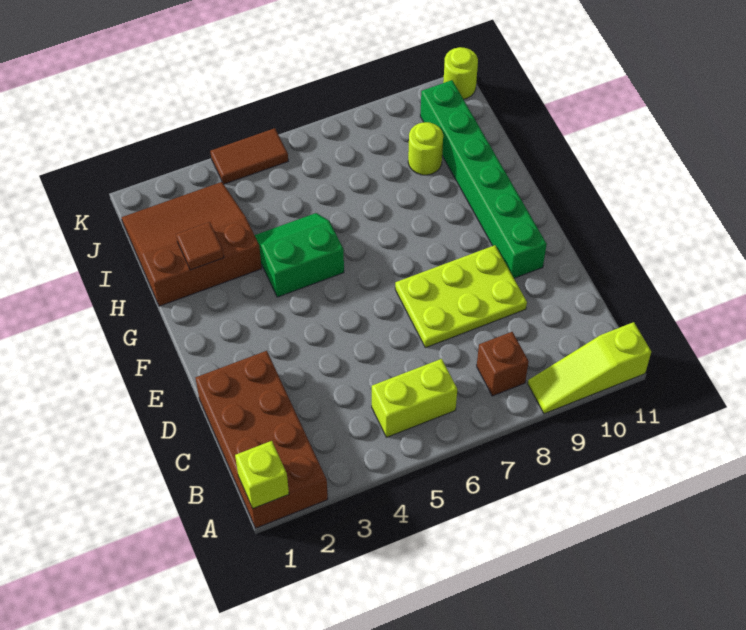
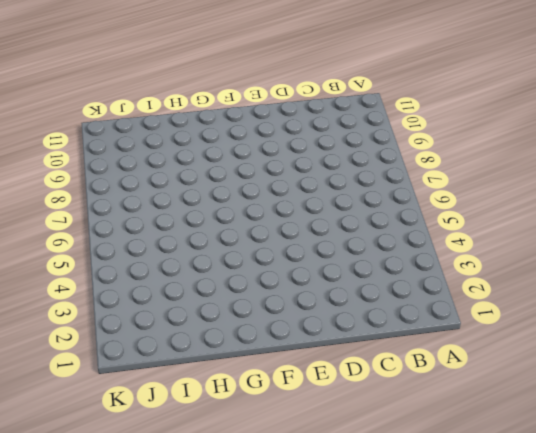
none -> brown 2x4 brick [196,351,328,528]
none -> lime 1x3 slope [528,322,651,414]
none -> lime 1x2 brick [372,359,457,437]

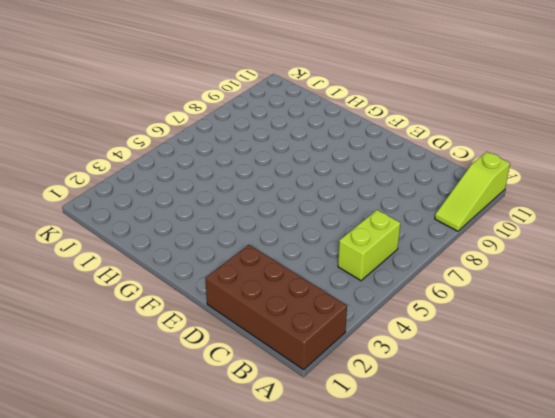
none -> brown 1x1 brick [477,332,529,396]
none -> lime 2x3 plate [395,245,527,348]
none -> green 1x6 brick [420,80,547,278]

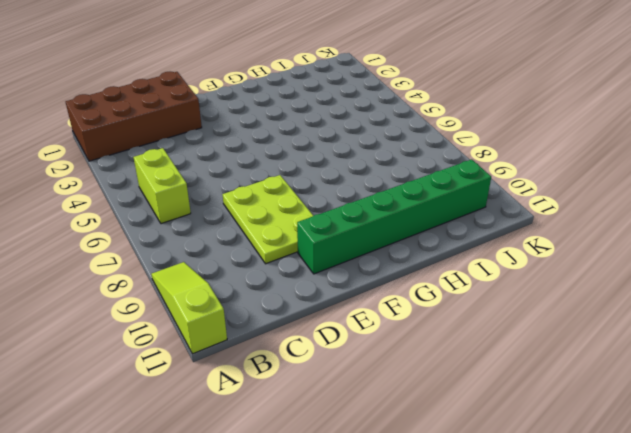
none -> brown 1x1 brick [477,332,529,396]
none -> green 2x2 slope [255,213,344,297]
none -> brown 3x3 slope [121,182,262,306]

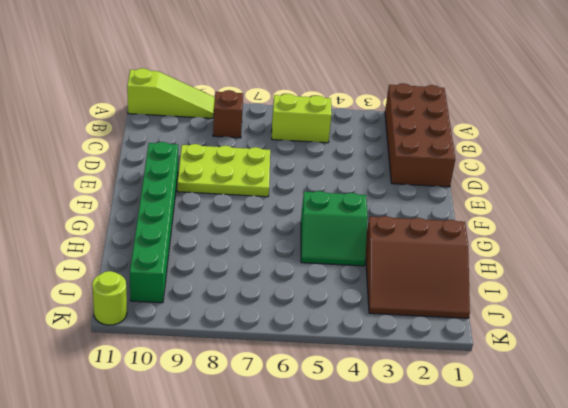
none -> lime 1x1 round brick [408,122,443,175]
none -> brown 1x2 tile [210,128,288,184]
none -> lime 1x1 brick [235,441,289,508]

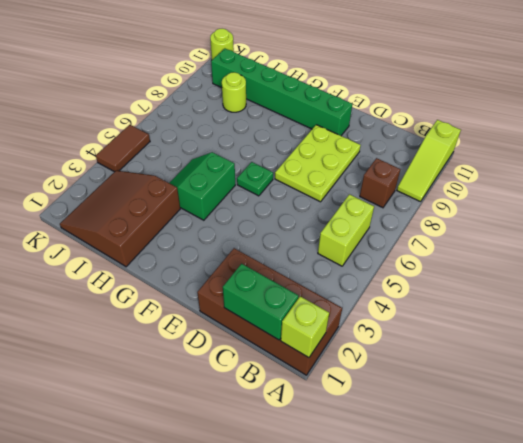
green 1x2 brick [223,264,299,340] -> none
green 1x1 plate [237,162,273,196] -> none
none -> brown 1x1 tile [176,222,224,270]

